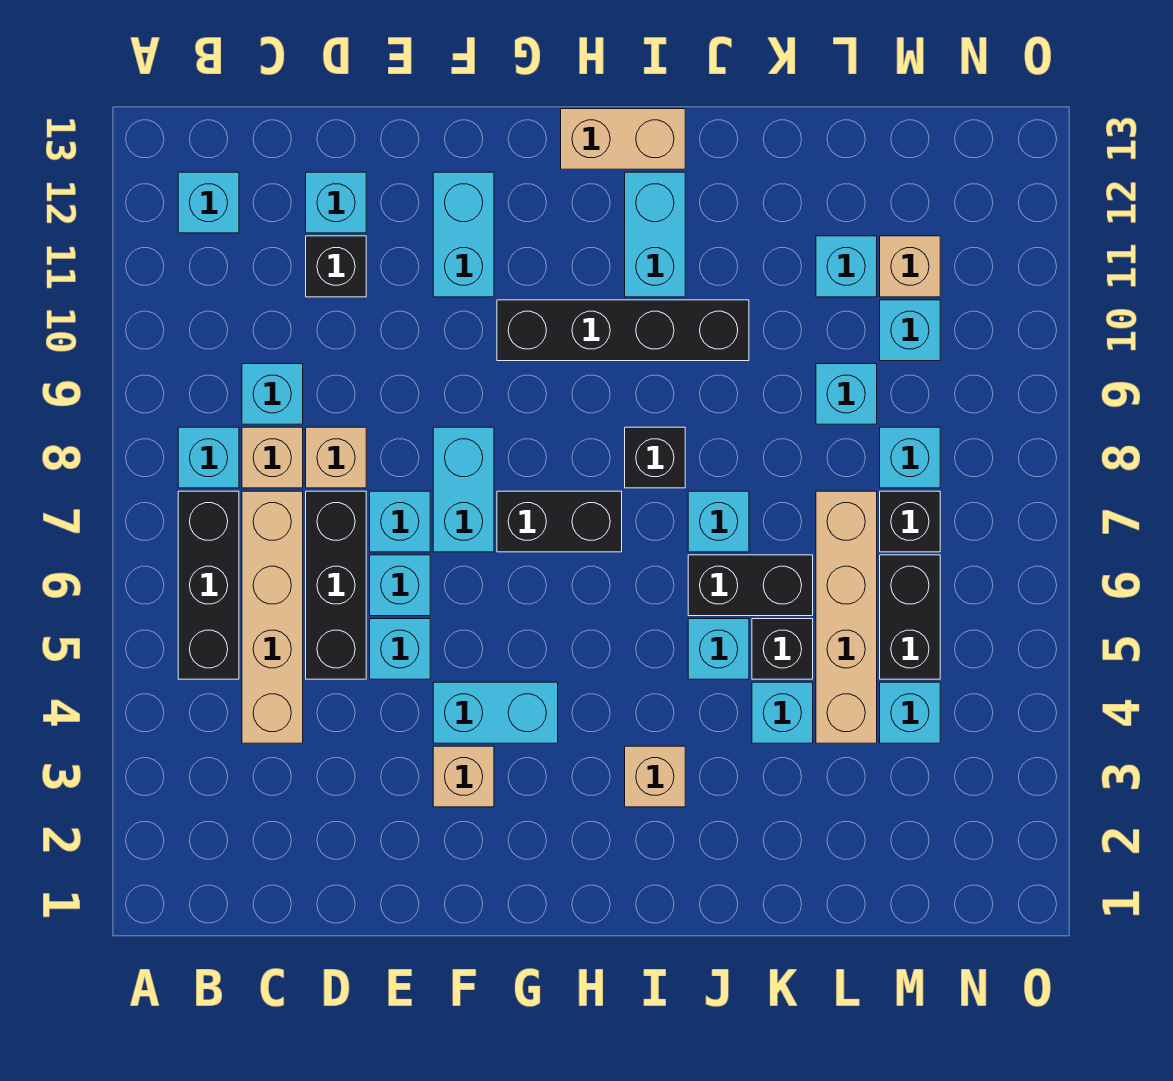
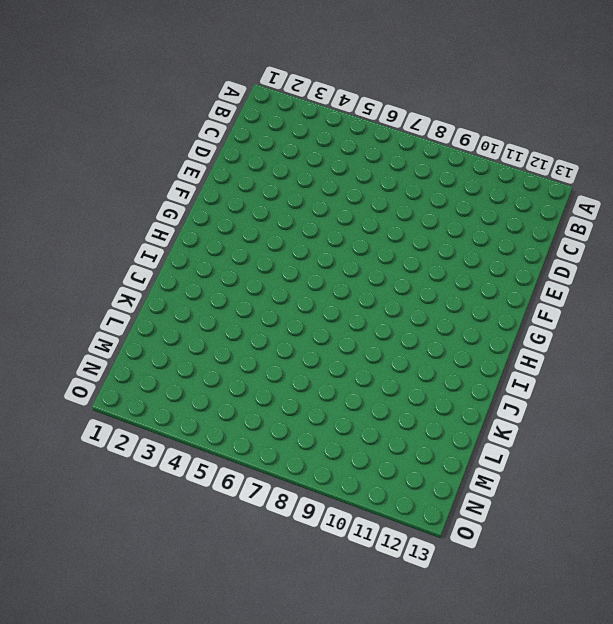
none -> black 1x3 brick [178,491,239,679]
none -> cyan 1x1 brick [178,427,239,488]
none -> cyan 1x1 brick [178,172,239,233]
none -> tan 1x4 brick [242,491,303,743]

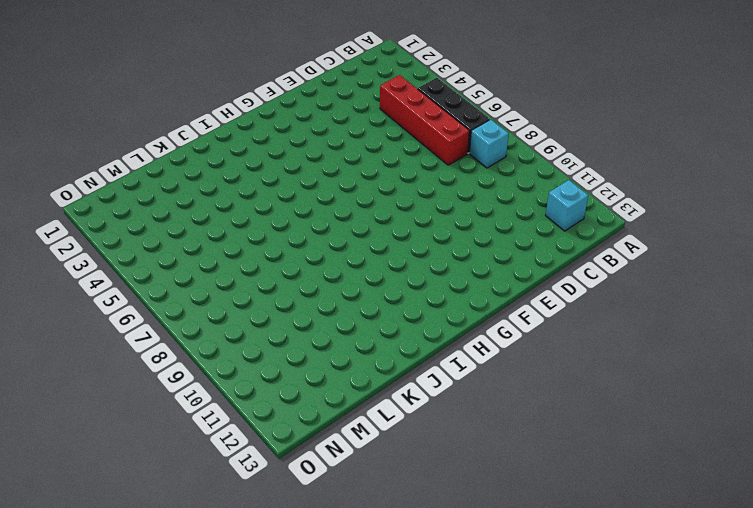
red 1x4 brick [380,75,469,165] -> tan 1x4 brick [242,491,303,743]
none -> tan 1x1 brick [242,427,303,488]
none -> cyan 1x1 brick [242,364,303,424]
none -> black 1x3 brick [306,491,366,679]
none -> tan 1x1 brick [306,427,366,488]

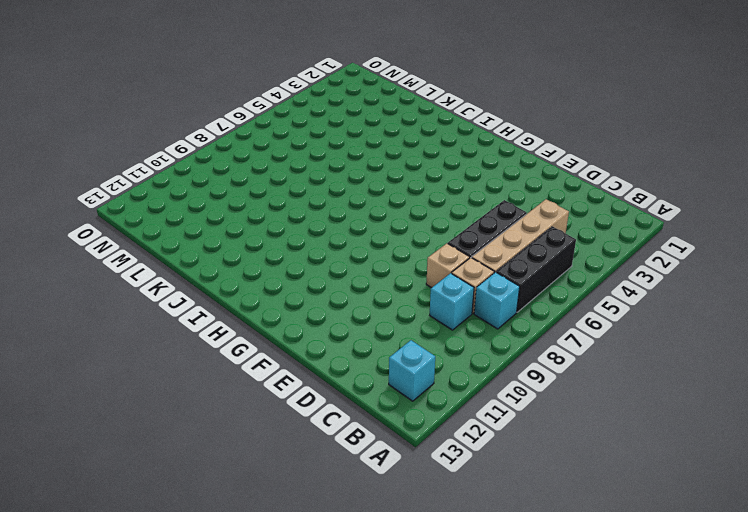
none -> black 1x1 brick [306,236,366,297]
none -> cyan 1x1 brick [306,172,366,233]
none -> cyan 1x1 brick [370,619,430,679]
none -> cyan 1x1 brick [370,555,430,616]

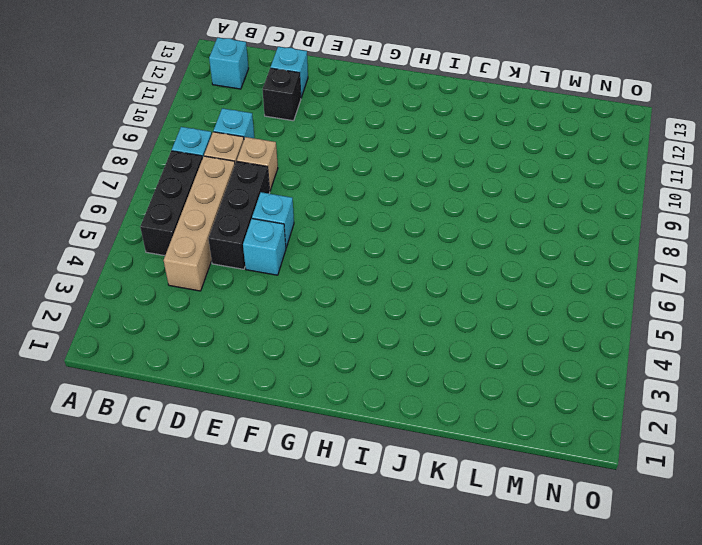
none -> cyan 1x1 brick [370,491,430,552]
none -> tan 1x1 brick [433,746,494,807]
none -> cyan 1x2 brick [433,682,558,743]
none -> cyan 1x2 brick [433,427,494,552]

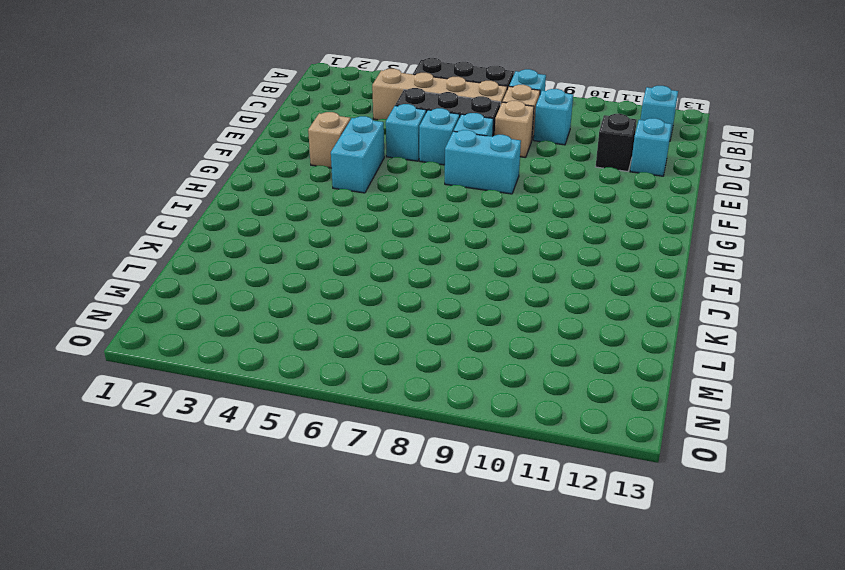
none -> cyan 1x2 brick [433,172,494,297]
none -> black 1x2 brick [497,491,622,552]
none -> black 1x4 brick [497,300,749,361]
none -> tan 1x2 brick [561,109,685,169]

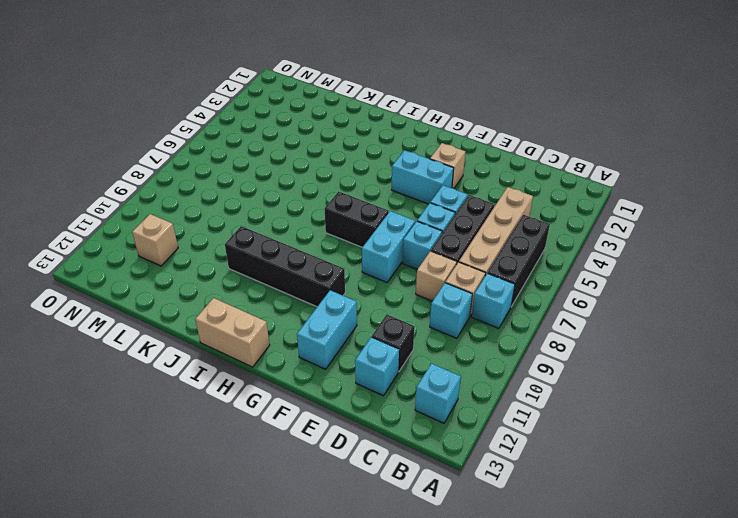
none -> tan 1x1 brick [625,746,685,807]
none -> black 1x1 brick [625,427,685,488]
none -> cyan 1x2 brick [625,172,685,297]
none -> cyan 1x1 brick [688,619,749,679]

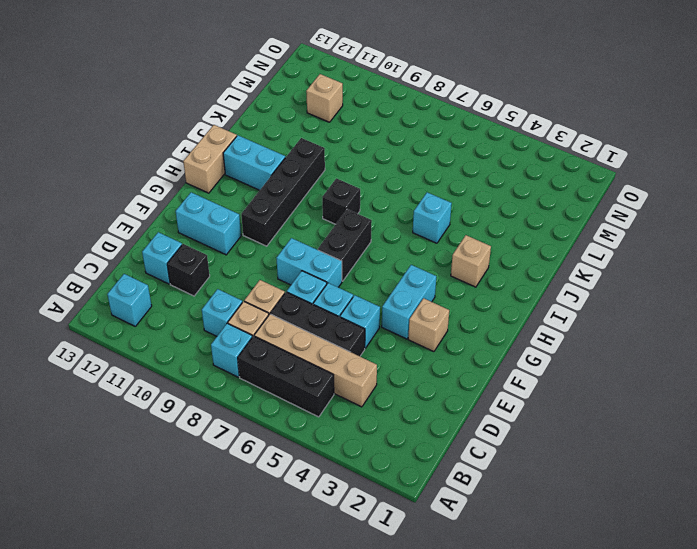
none -> black 1x2 brick [688,555,813,616]
none -> cyan 1x1 brick [688,491,749,552]
none -> cyan 1x1 brick [752,682,813,743]
none -> black 1x1 brick [752,619,813,679]

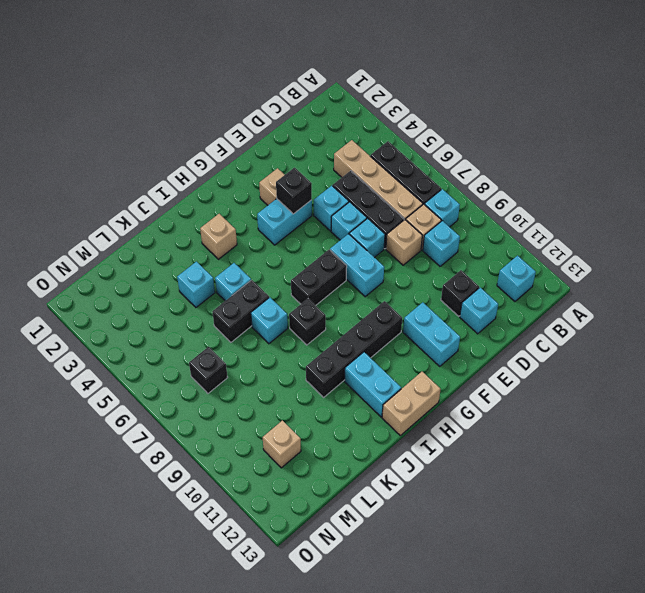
black 1x1 brick [276,168,312,214] -> black 1x1 brick moved to [752,619,813,679]
none -> tan 1x4 brick [816,491,877,743]
none -> cyan 1x1 brick [816,364,877,424]
none -> cyan 1x1 brick [816,236,877,297]
none -> cyan 1x1 brick [880,682,940,743]

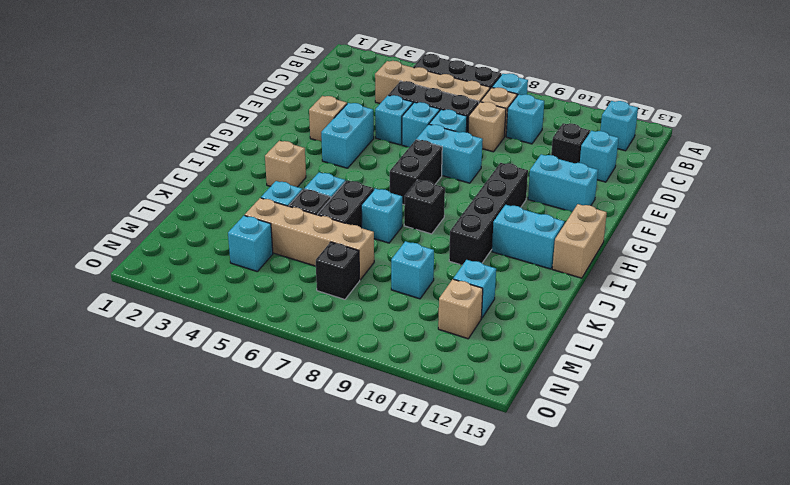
none -> black 1x2 brick [880,555,940,679]
none -> cyan 1x1 brick [880,427,940,488]
none -> cyan 1x1 brick [880,300,940,361]

